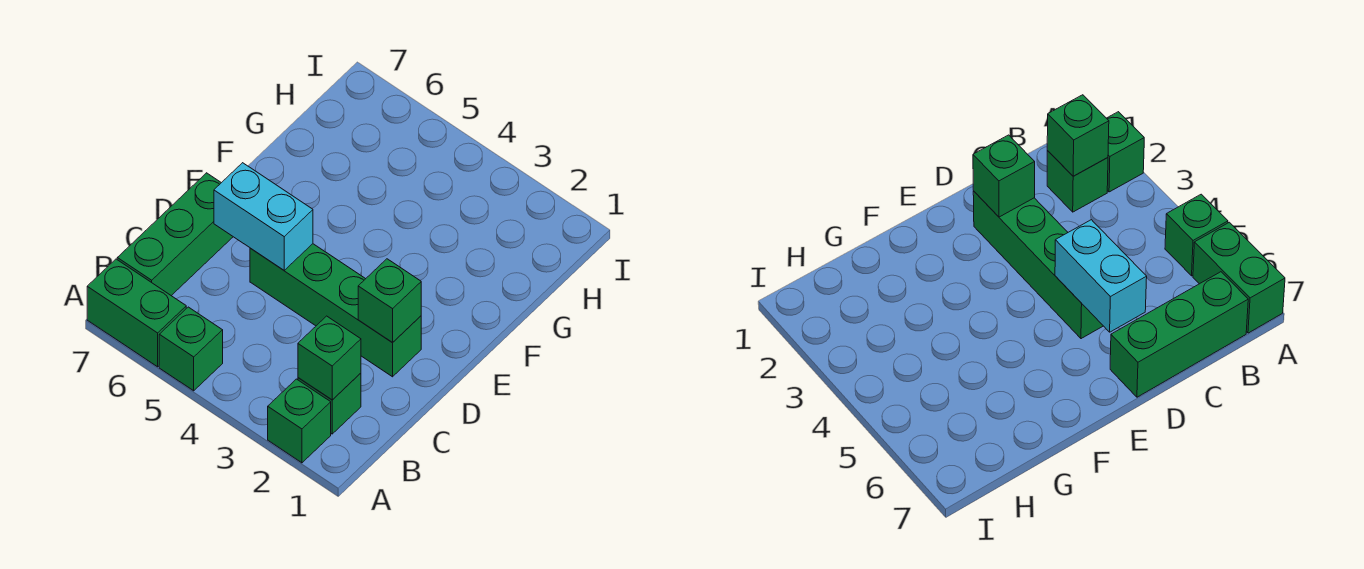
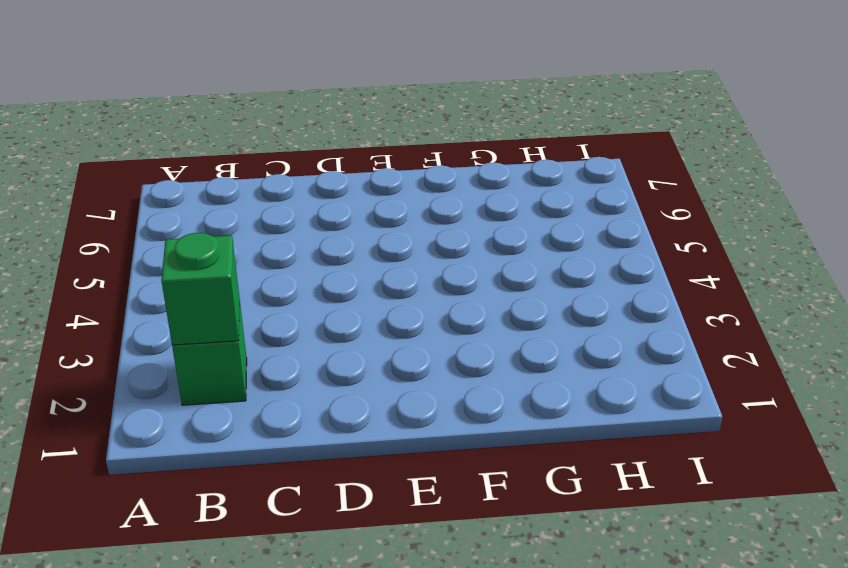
none -> green 1x1 brick [268,379,331,463]
none -> green 1x1 brick [159,307,223,391]

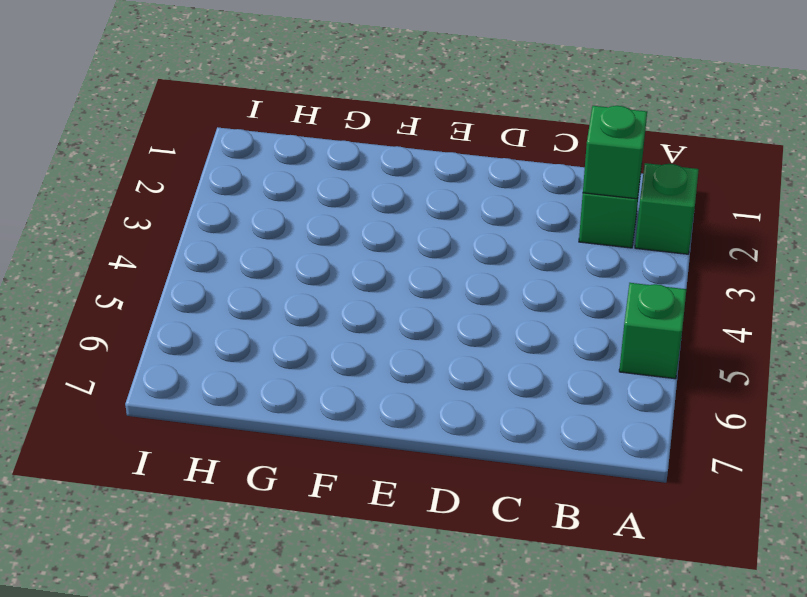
none -> green 1x2 brick [87,259,186,367]
none -> green 1x3 brick [117,173,233,296]

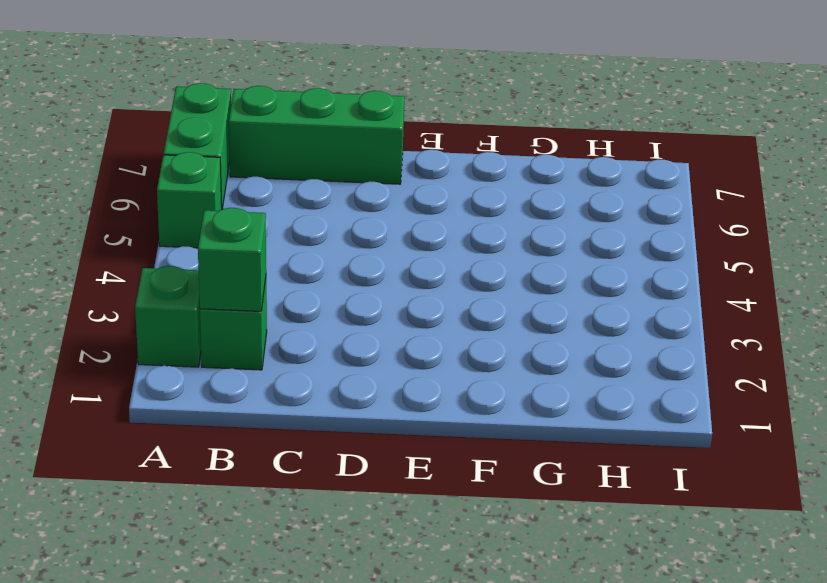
none -> green 1x4 brick [250,244,421,377]
none -> green 1x1 brick [358,259,421,343]

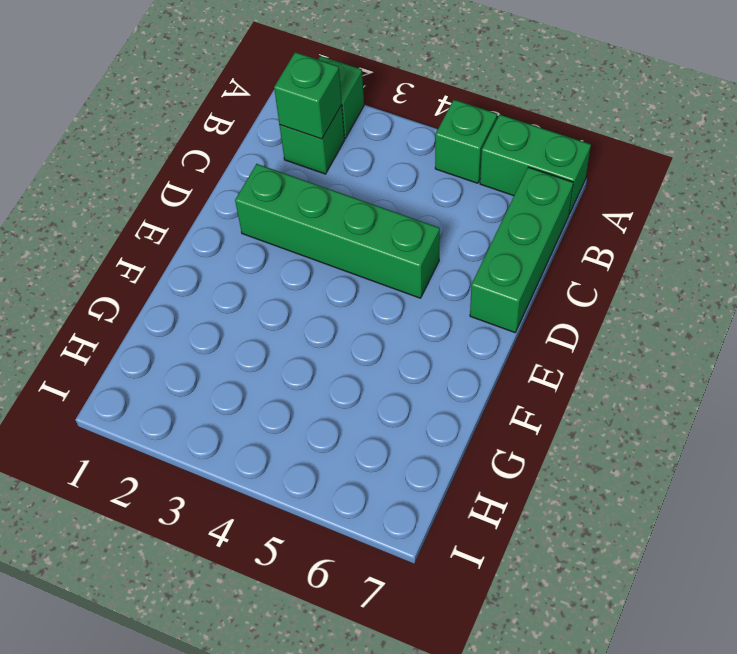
none -> green 1x1 brick [358,259,421,343]
none -> cyan 1x2 brick [214,163,313,270]

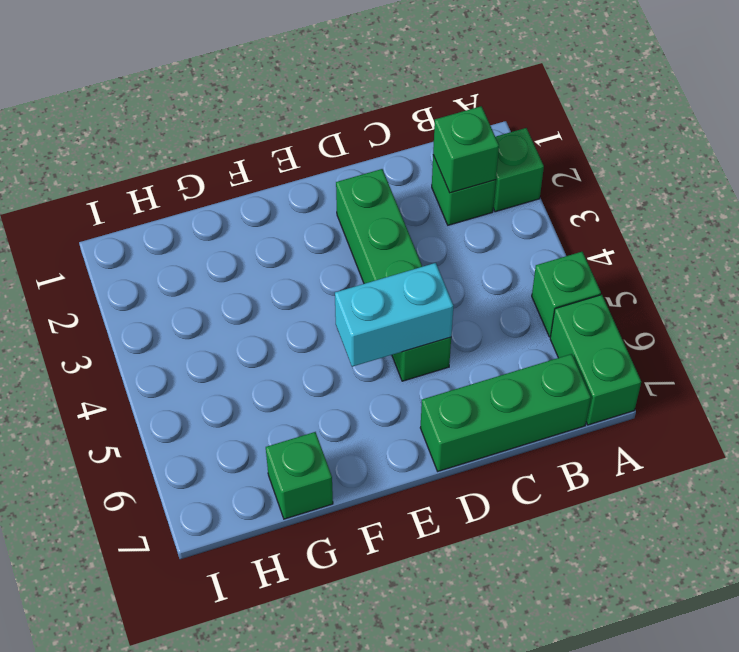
cyan 1x2 brick [335,263,453,367] -> cyan 1x2 brick turned to [214,163,313,270]
green 1x1 brick [266,432,333,519] -> green 1x1 brick moved to [358,259,421,343]

